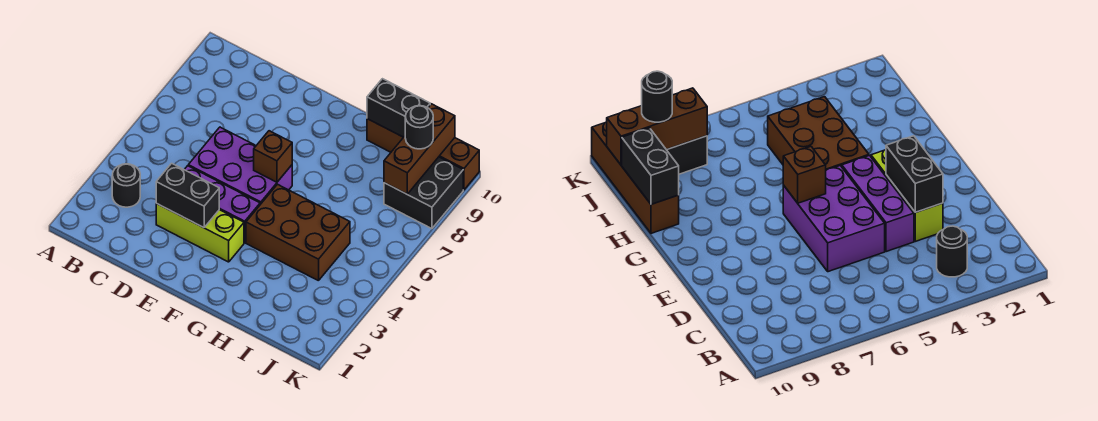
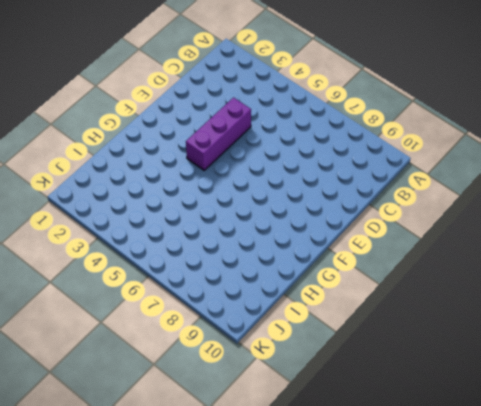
none -> black 1x1 round brick [112,164,140,207]
none -> lime 1x3 brick [156,203,244,262]
none -> purple 2x3 brick [188,127,292,205]

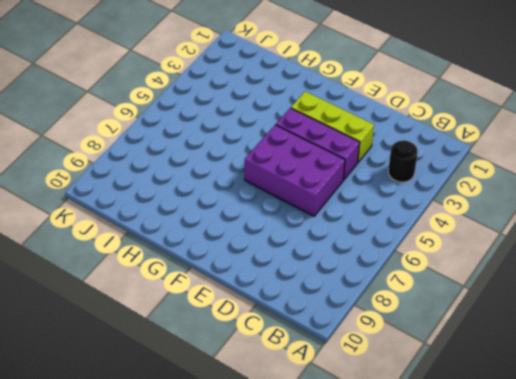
none -> brown 2x3 brick [246,184,350,281]
none -> brown 1x4 brick [367,119,479,190]
none -> black 2x2 brick [384,157,463,229]

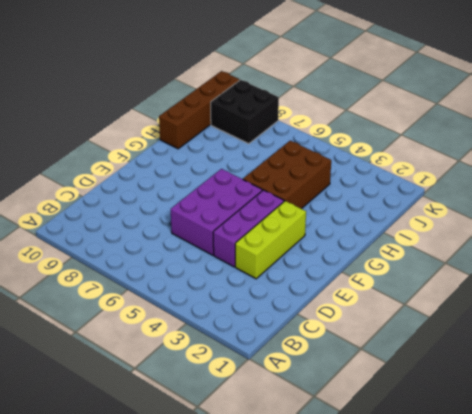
none -> black 1x1 round brick [112,164,140,207]
none -> black 1x2 brick [156,163,219,228]
none -> brown 1x1 brick [254,131,292,182]

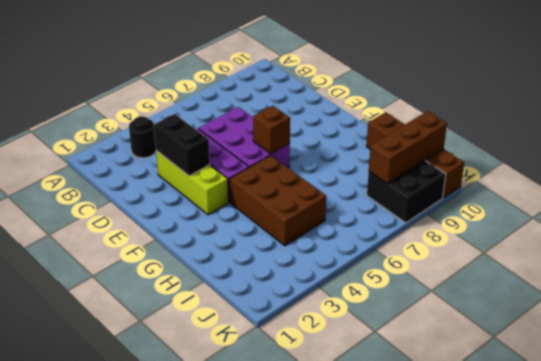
none -> black 1x2 brick [367,79,430,137]
none -> black 1x1 round brick [405,106,433,149]

